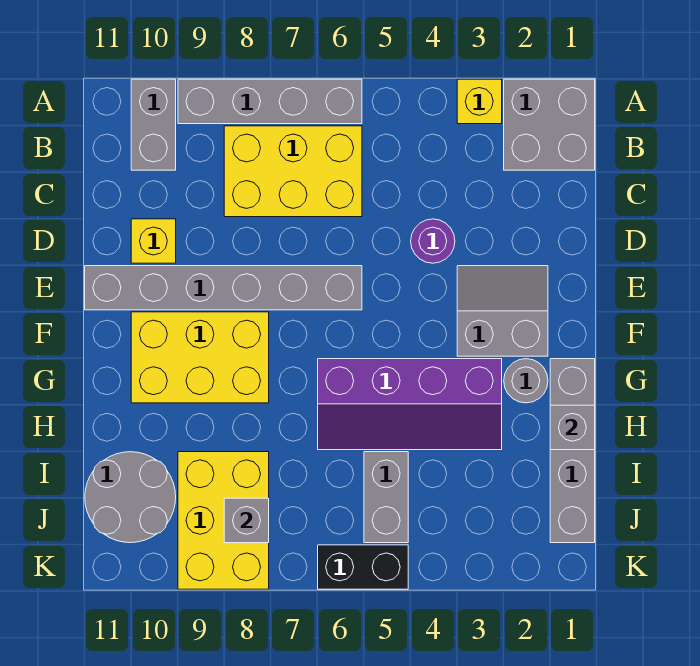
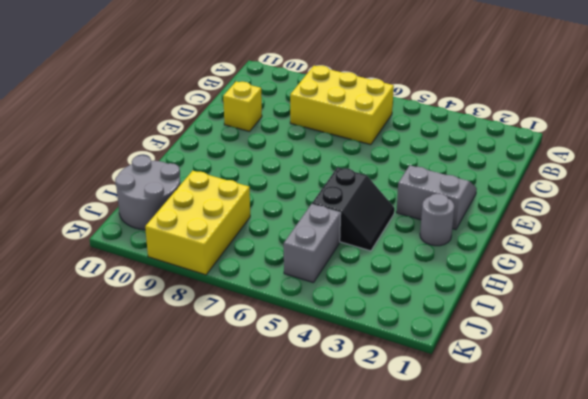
black 2x2 slope [312,167,395,251] -> purple 2x4 slope [318,359,502,450]
none -> grey 2x2 brick [504,79,595,170]
none -> yellow 1x1 brick [457,79,502,124]
none -> grey 1x4 brick [178,79,362,124]

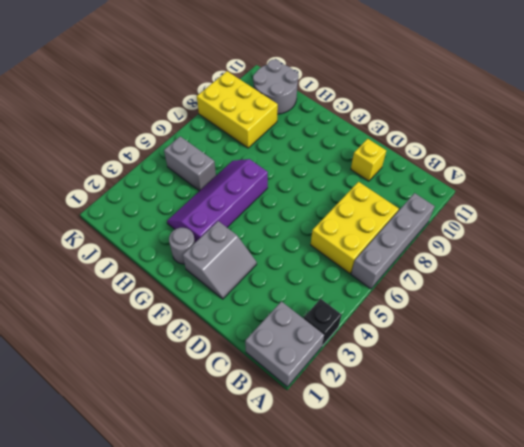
black 1x1 brick [304,299,342,346] -> yellow 1x1 brick [457,79,502,124]
none -> grey 1x2 brick [131,79,176,170]
none -> purple 1x1 round brick [411,219,455,263]
none -> grey 1x6 brick [85,266,362,310]

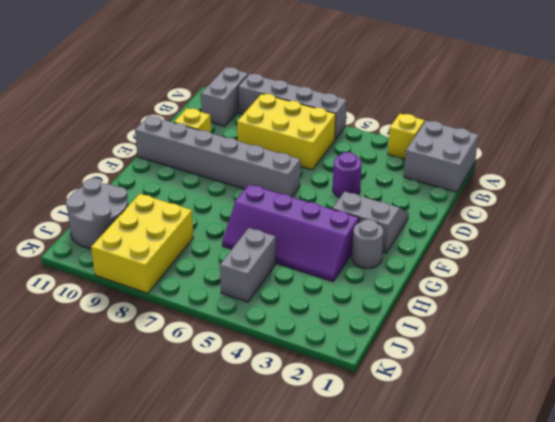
none -> yellow 2x3 brick [131,312,269,403]
none -> grey 1x4 brick [550,359,595,543]
none -> black 1x2 brick [318,545,408,589]

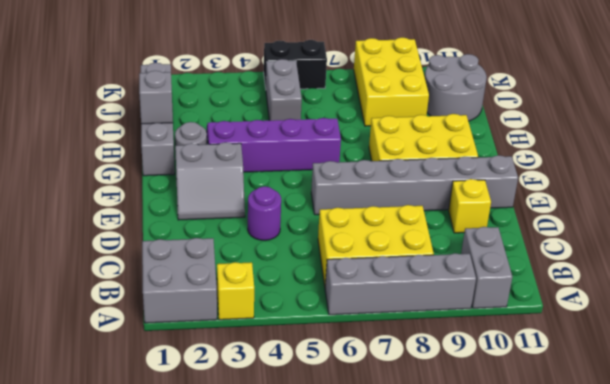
none -> grey 1x1 brick [224,498,269,543]

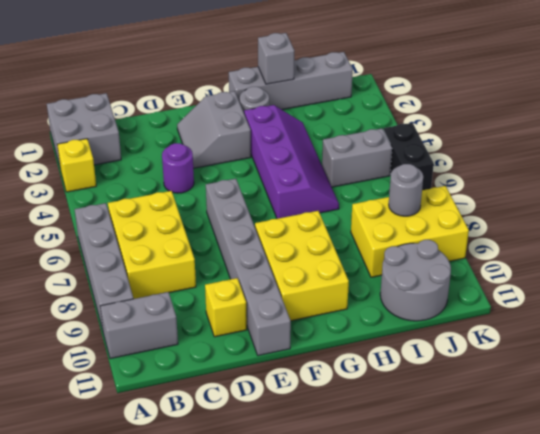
grey 1x1 round brick [389,164,423,216] -> grey 1x1 brick [224,498,269,543]

